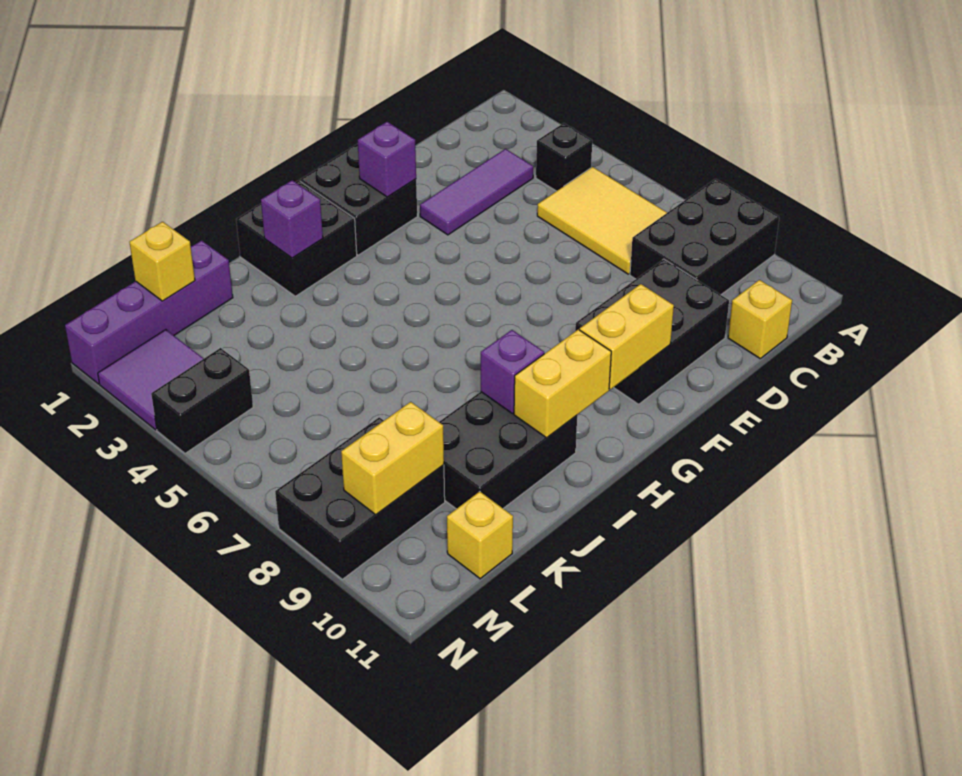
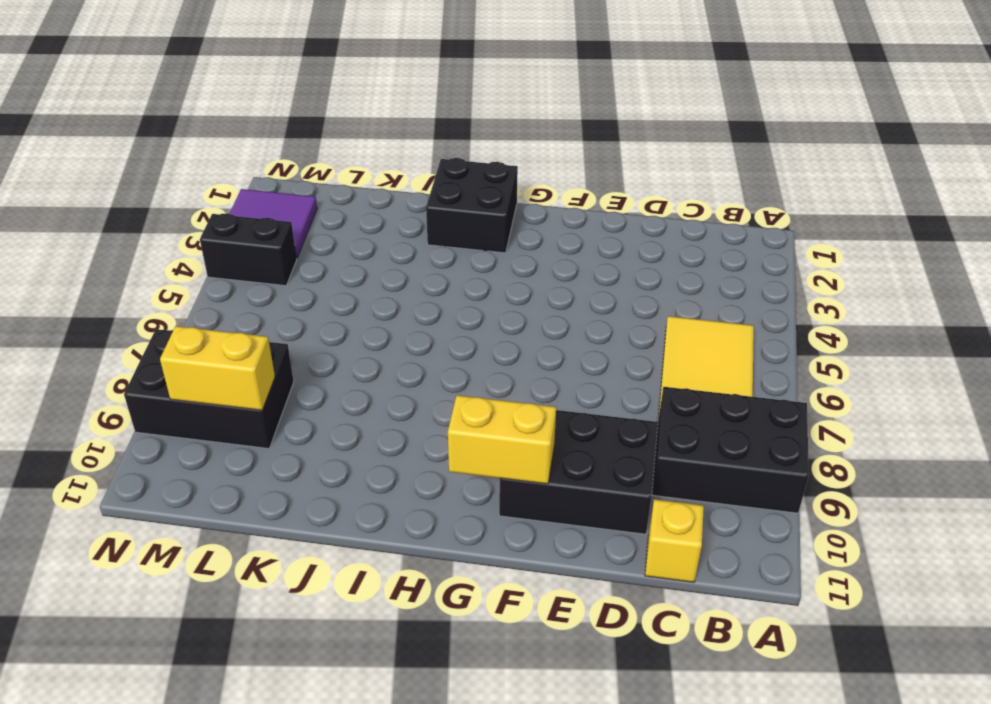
none -> black 1x1 brick [536,123,592,191]
none -> purple 1x3 tile [420,149,533,235]
none -> black 2x2 brick [300,144,417,255]

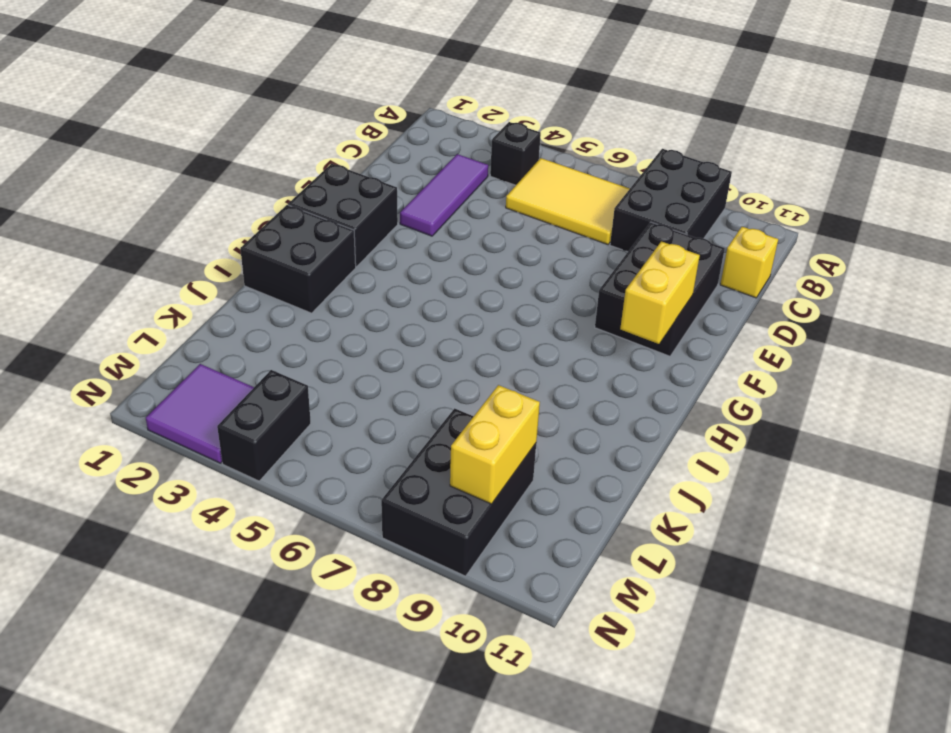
none -> black 2x3 brick [439,392,577,509]
none -> purple 1x4 brick [65,240,233,384]
none -> yellow 1x1 brick [447,492,513,579]

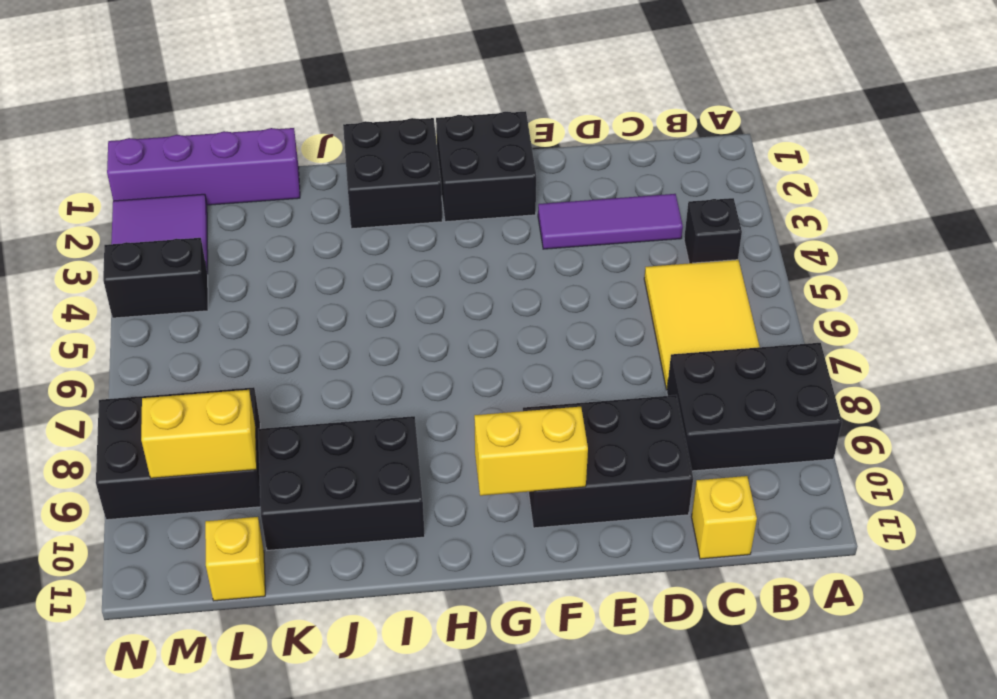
none -> purple 1x1 brick [358,122,416,197]
none -> yellow 1x2 brick [514,329,611,438]
none -> purple 1x1 brick [261,180,323,258]

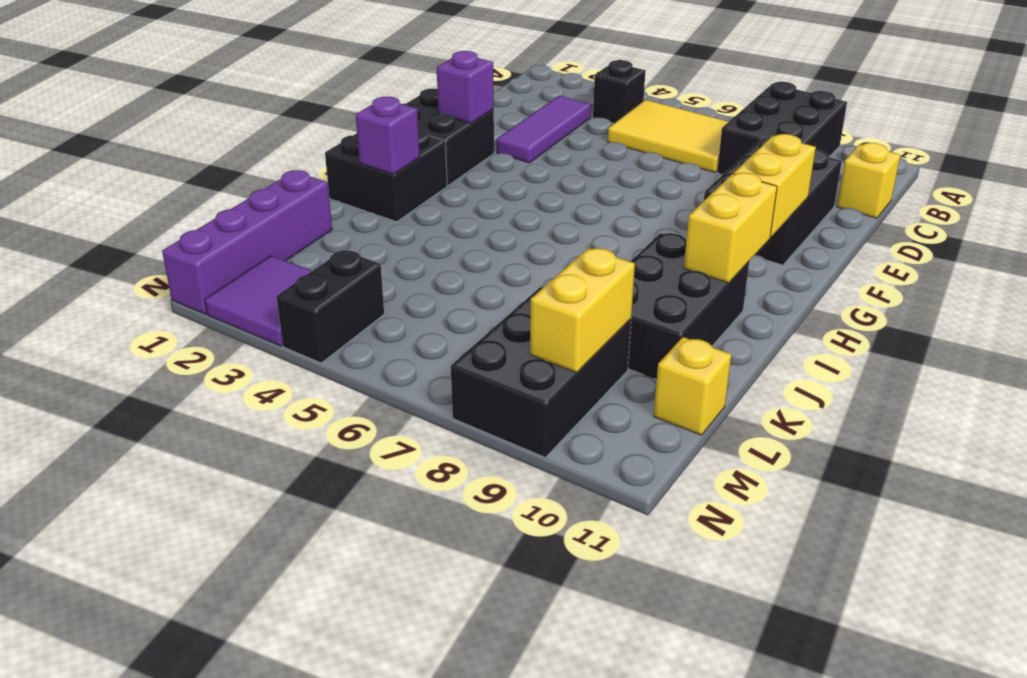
none -> purple 1x1 brick [481,330,544,414]
none -> yellow 1x1 brick [129,222,195,301]

